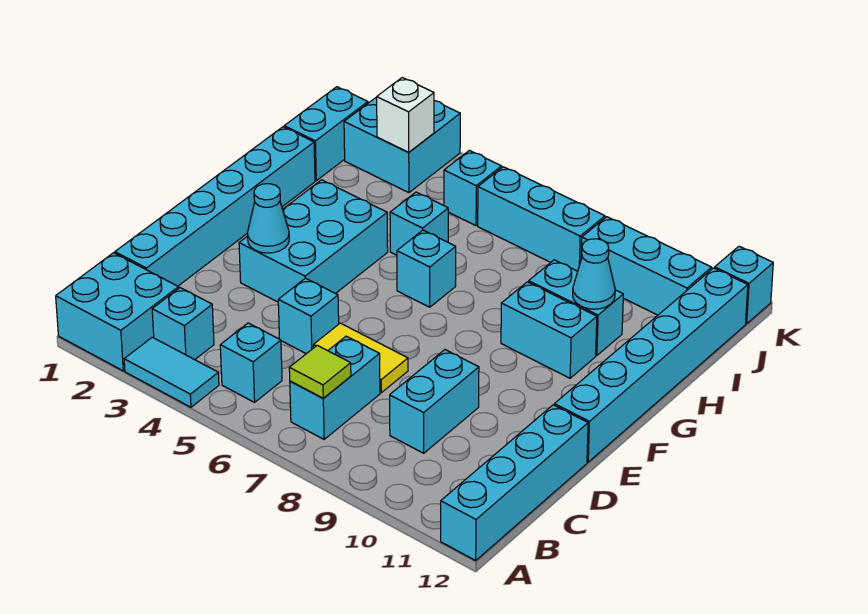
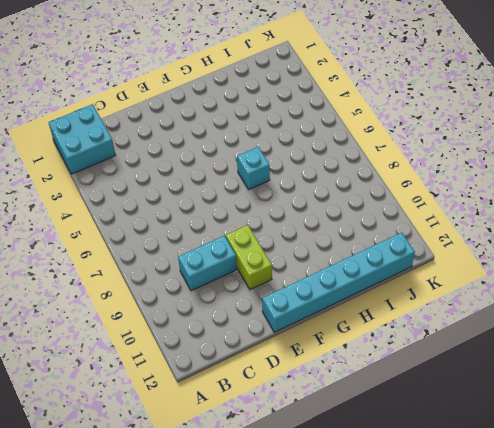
lime 1x2 brick [226,225,272,290] -> none
none -> cyan 1x2 tile [124,337,219,407]
none -> cyan 1x4 brick [441,405,588,560]
none -> cyan 1x1 brick [152,288,214,360]

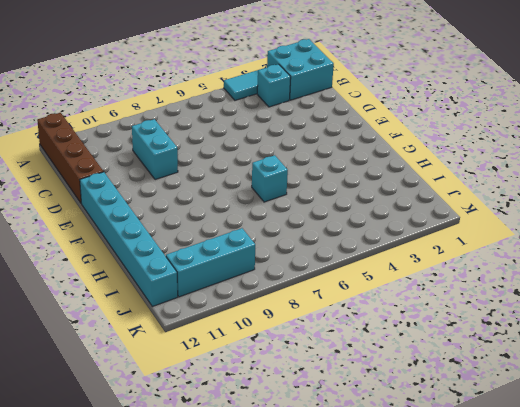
brown 1x4 brick [37,113,103,203] -> cyan 1x4 brick [441,405,588,560]
none -> cyan 1x1 brick [220,323,282,402]
none -> cyan 1x2 brick [290,336,380,439]
none -> cyan 1x6 brick [115,127,315,286]

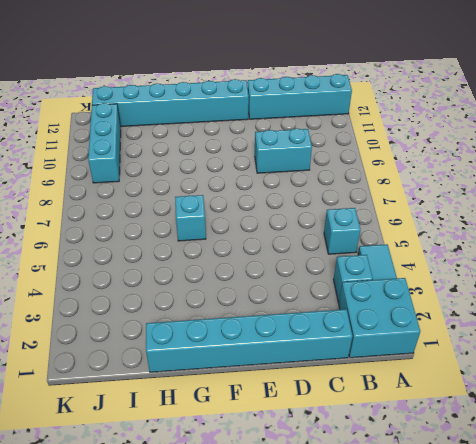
none -> cyan 1x2 brick [290,336,380,439]
none -> cyan 1x1 brick [278,278,339,354]
none -> yellow 1x2 tile [313,323,408,393]

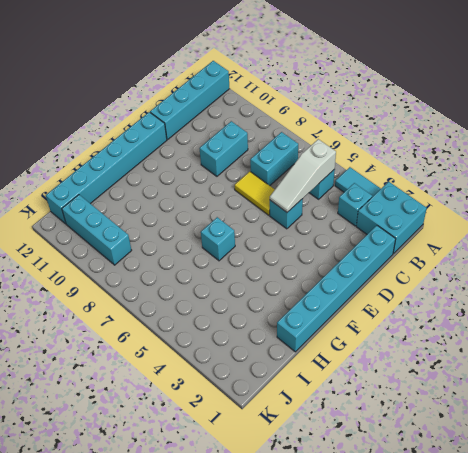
white 1x3 slope [270,139,336,212] -> none
none -> cyan 2x3 brick [239,180,388,302]
none -> cyan 1x2 brick [501,282,597,378]
none -> cyan 1x1 brick [390,192,448,255]

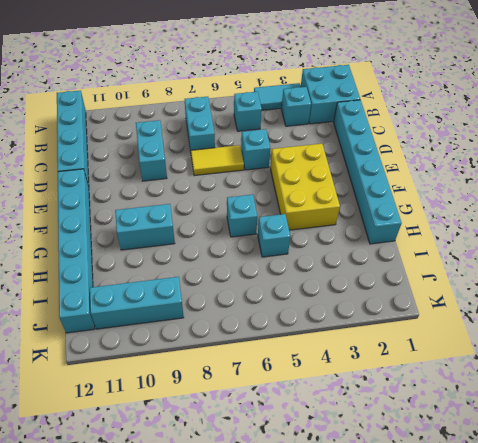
yellow 2x3 brick [270,144,340,230] -> cyan 2x3 brick [239,180,388,302]
none -> cyan 1x2 brick [529,260,623,356]
none -> cyan 1x2 brick [284,87,368,181]
none -> cyan 2x2 brick [344,97,460,193]

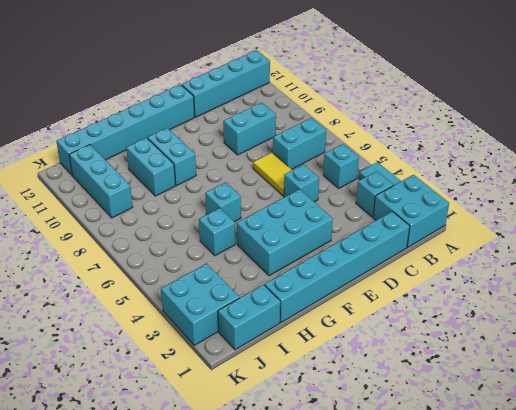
none -> cyan 1x1 brick [444,150,502,226]
none -> cyan 1x3 brick [478,167,605,271]
none -> cyan 1x1 brick [715,246,773,324]

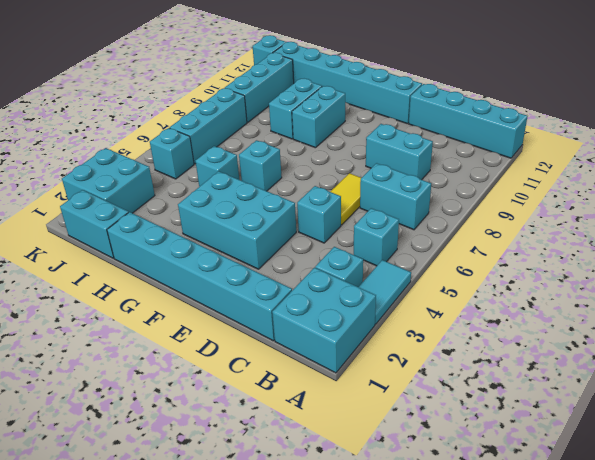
none -> lime 1x1 tile [289,345,351,398]
none -> cyan 1x1 cone [247,184,289,253]
none -> cyan 1x1 cone [573,239,615,309]

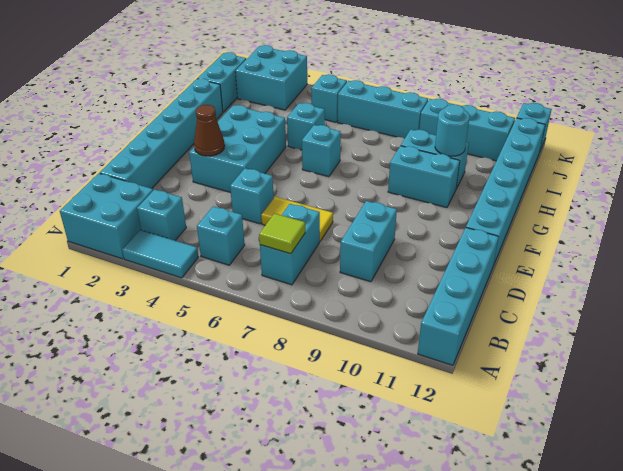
brown 1x1 cone [194,105,225,156] -> cyan 1x1 cone [247,184,289,253]
cyan 1x1 round brick [435,104,470,156] -> cyan 1x1 cone [573,239,615,309]
none -> white 1x1 brick [377,78,434,152]

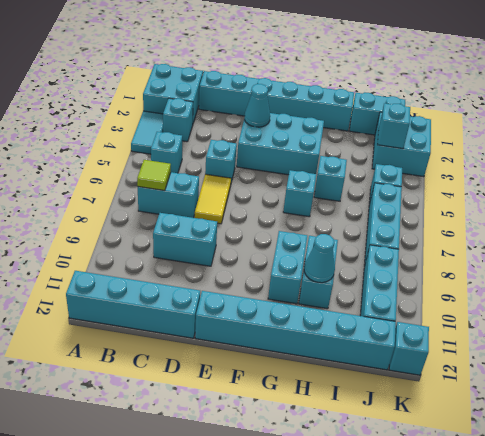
cyan 1x1 brick [377,103,410,149] -> white 1x1 brick [377,78,434,152]

